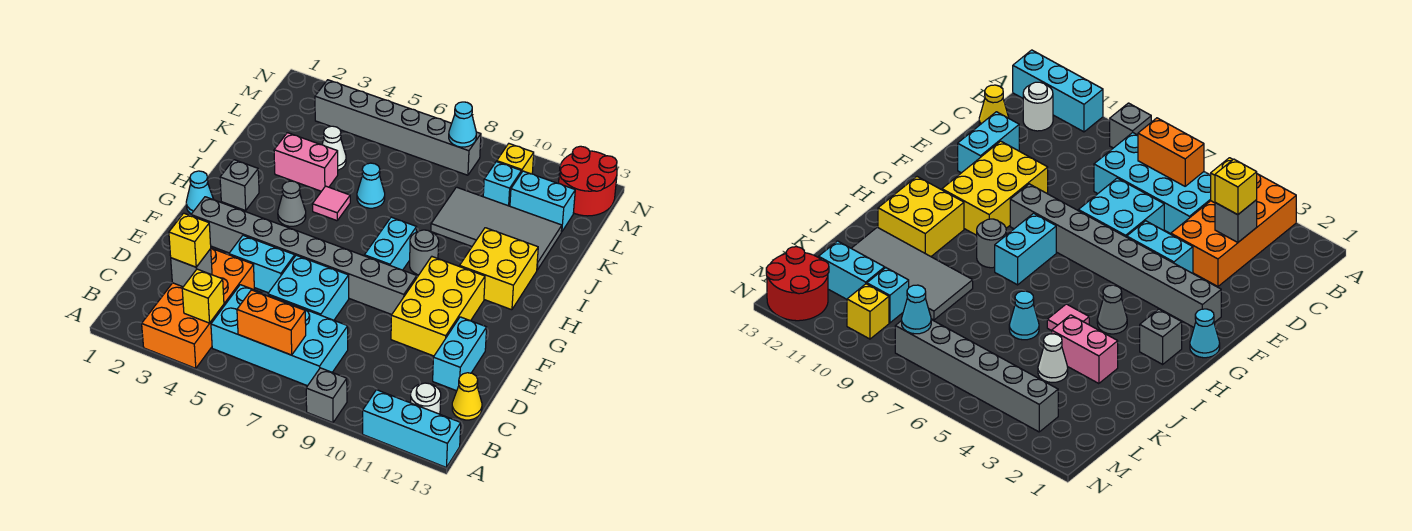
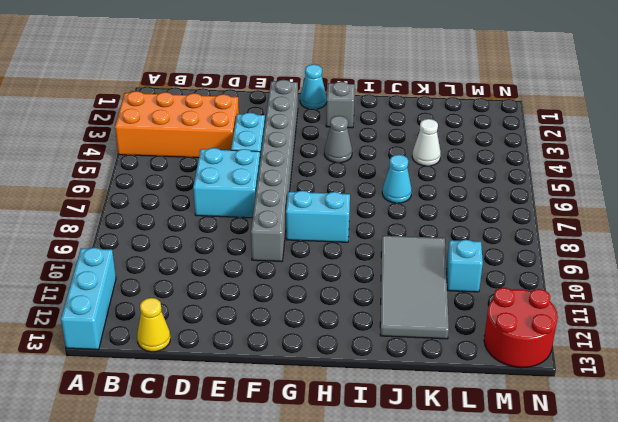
none -> grey 1x1 brick [306,368,347,423]
none -> cyan 2x4 brick [211,285,348,386]
none -> white 1x1 round brick [411,383,441,414]
none -> cyan 1x2 brick [433,317,487,391]

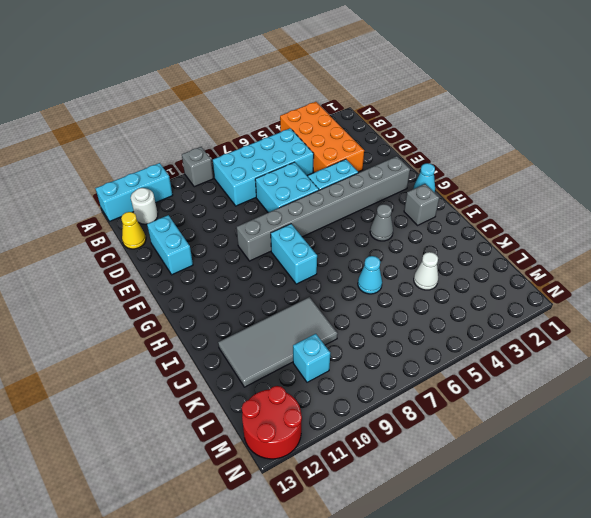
none -> yellow 2x3 brick [391,257,485,356]
none -> grey 1x1 round brick [410,230,439,275]
none -> yellow 2x2 brick [460,228,538,310]
none -> pink 1x1 tile [312,186,350,221]

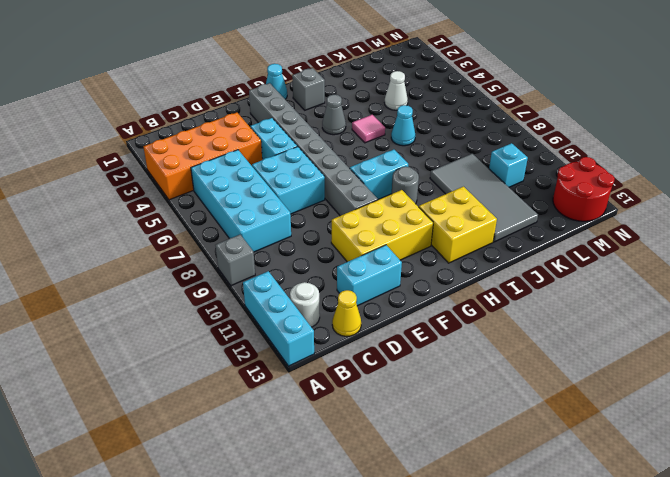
none -> pink 1x2 brick [274,133,338,191]
none -> cyan 1x2 brick [510,171,575,232]
none -> grey 1x6 brick [315,80,481,175]
none -> yellow 1x1 brick [497,144,534,174]

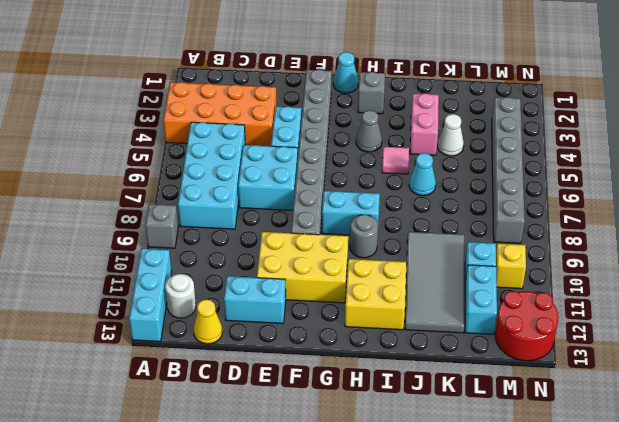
none -> yellow 1x1 brick [182,269,224,323]
none -> orange 1x2 brick [237,290,306,355]
none -> grey 1x1 brick [171,249,212,287]
none -> cyan 1x1 cone [449,102,476,147]

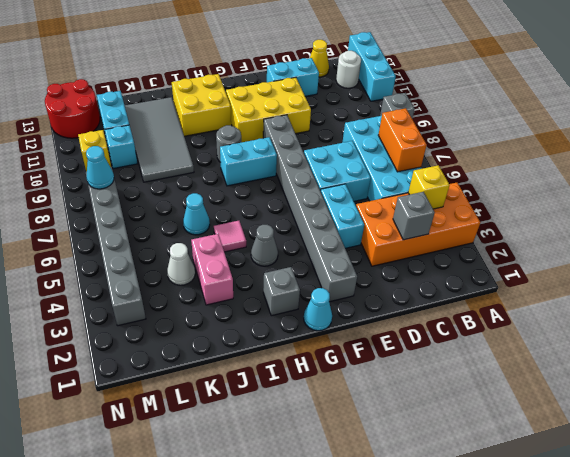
none -> yellow 1x1 brick [169,213,211,267]

